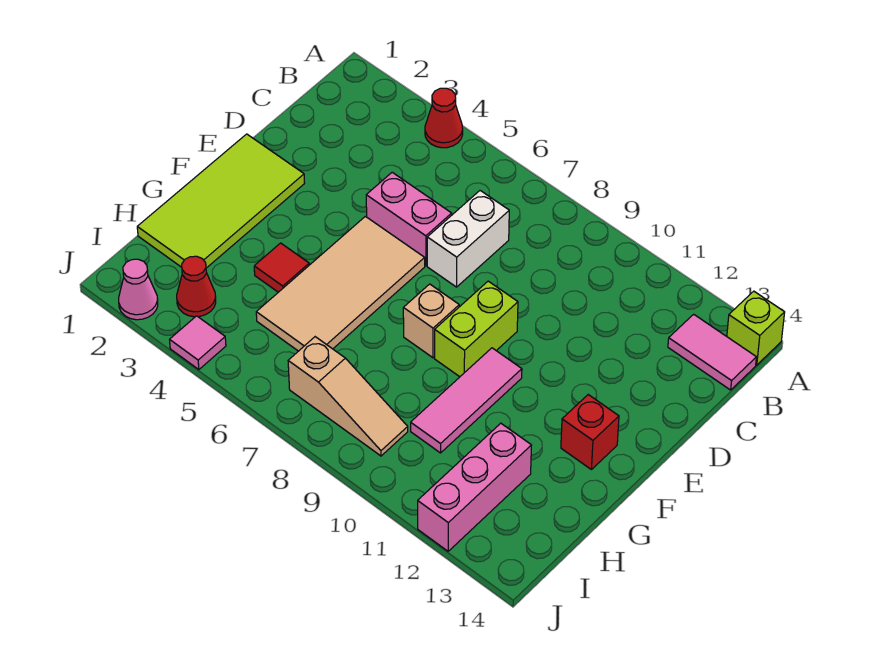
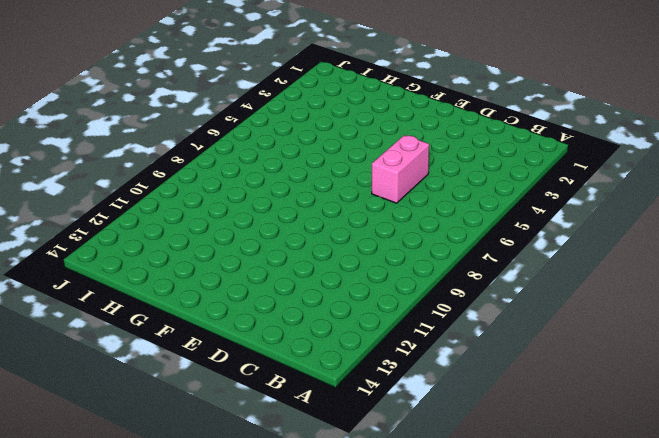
none -> red 1x1 cone [425,88,463,148]
none -> lime 1x1 brick [727,291,785,365]
none -> pink 1x2 tile [668,314,756,390]

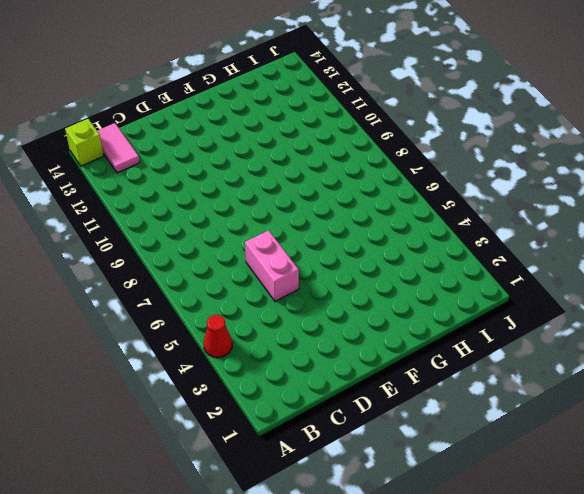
none -> white 1x2 brick [427,191,509,287]
none -> lime 2x4 tile [137,134,305,268]
none -> tan 2x4 tile [256,216,425,351]

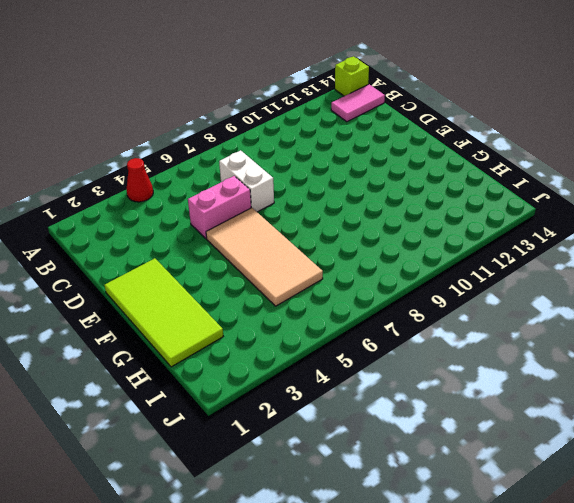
none -> lime 1x2 brick [435,281,518,377]
none -> tan 1x1 brick [403,284,459,358]
none -> pink 1x3 tile [411,348,522,453]

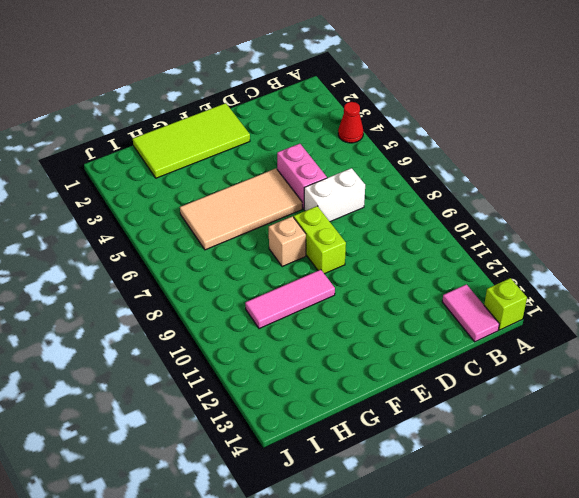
lime 1x2 brick [294,206,346,274] -> lime 1x2 brick turned to [435,281,518,377]
none -> red 1x1 brick [561,395,619,470]
none -> red 1x1 tile [254,243,309,292]
none -> pink 1x3 brick [418,423,531,551]

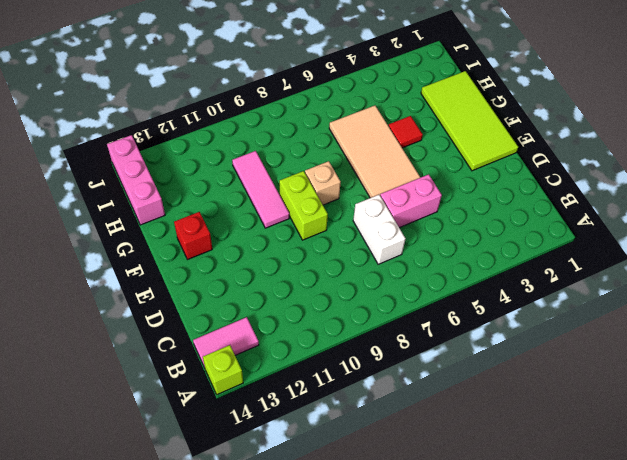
pink 1x3 brick [107,135,165,225] -> pink 1x3 brick moved to [418,423,531,551]
none -> red 1x1 cone [425,88,463,148]
none -> red 1x1 cone [177,256,216,317]
none -> tan 1x3 slope [288,337,408,456]

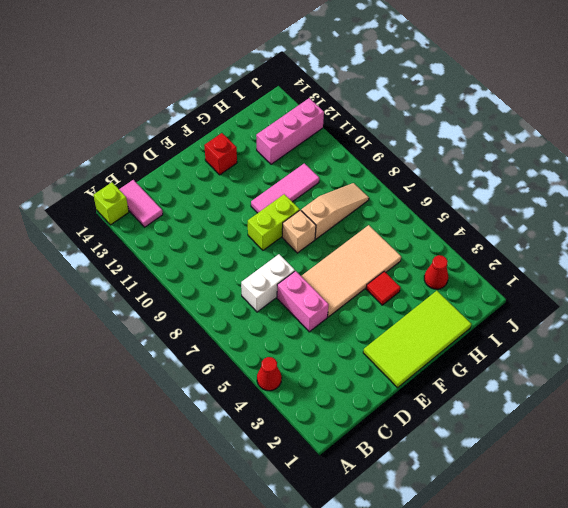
tan 1x3 slope [301,183,369,239] -> tan 1x3 slope turned to [288,337,408,456]
none -> pink 1x1 cone [119,259,158,320]
none -> pink 1x1 tile [170,316,226,370]

